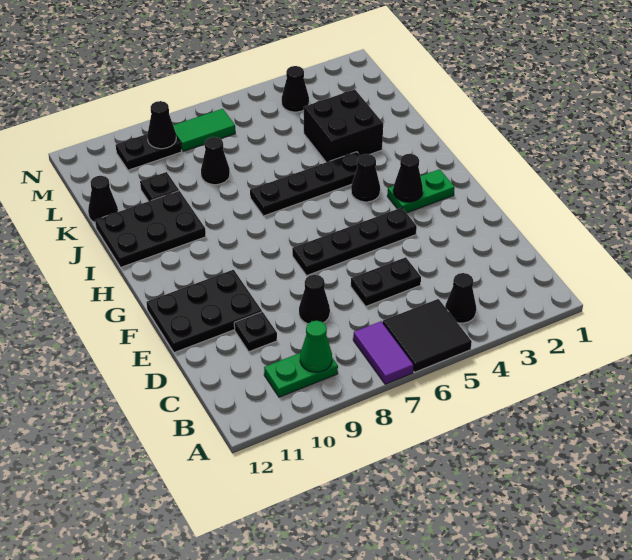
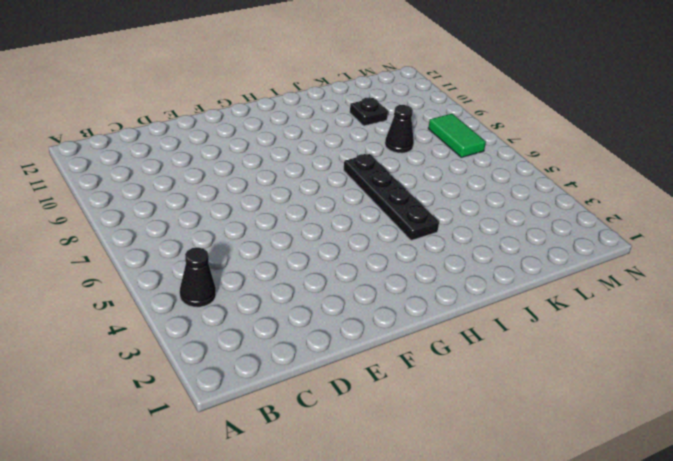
none -> black 2x2 tile [383,299,472,372]
none -> purple 1x2 tile [353,321,414,384]
none -> green 1x2 plate [264,353,338,397]

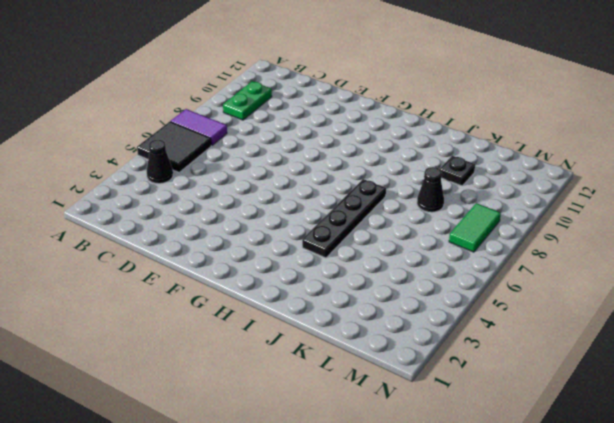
none -> black 1x2 plate [351,257,421,306]
none -> black 1x1 cone [299,275,330,324]
none -> black 1x1 plate [234,312,277,352]

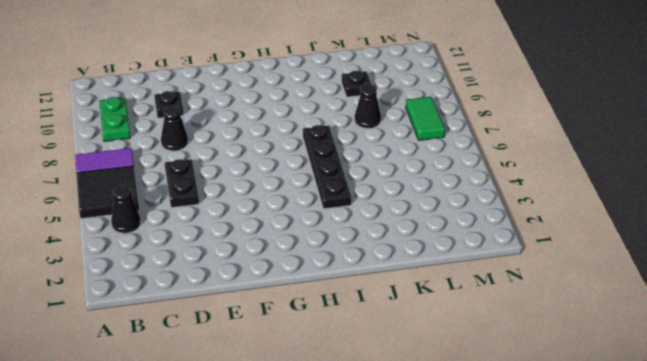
none -> black 2x3 plate [146,270,262,353]
none -> black 1x4 plate [292,208,417,276]
none -> green 1x2 plate [387,169,455,213]

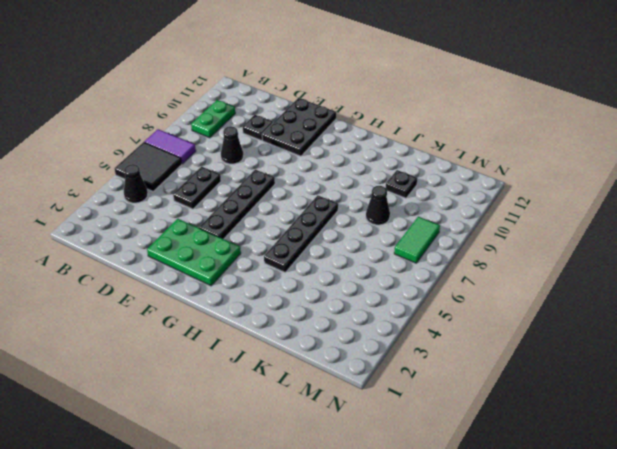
green 2x3 plate [147,219,241,286] -> green 1x2 plate [387,169,455,213]
none -> black 1x1 cone [351,154,380,202]
none -> black 2x3 plate [95,191,206,267]
none -> black 2x2 brick [304,89,383,162]

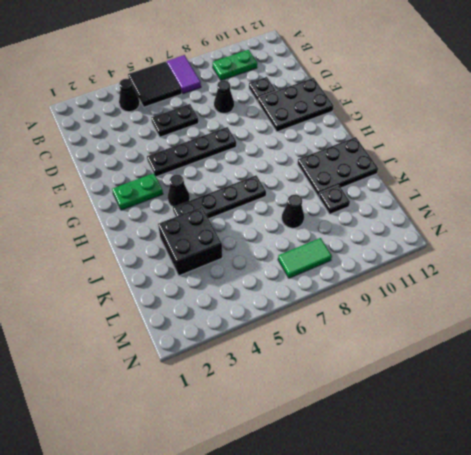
none -> black 1x1 cone [88,176,118,222]
none -> black 1x1 cone [282,66,309,112]
none -> black 1x2 plate [116,134,182,170]

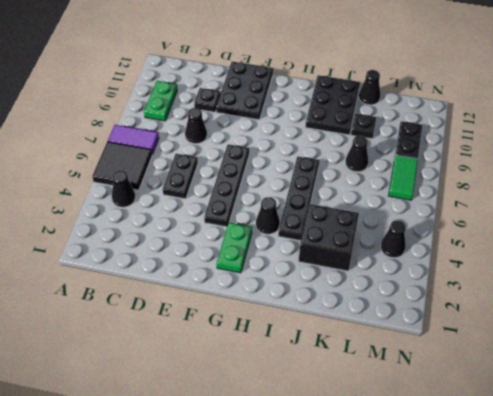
none -> green 1x1 cone [300,321,332,372]
none -> black 1x1 cone [393,154,423,202]
none -> black 1x1 cone [147,101,176,149]

